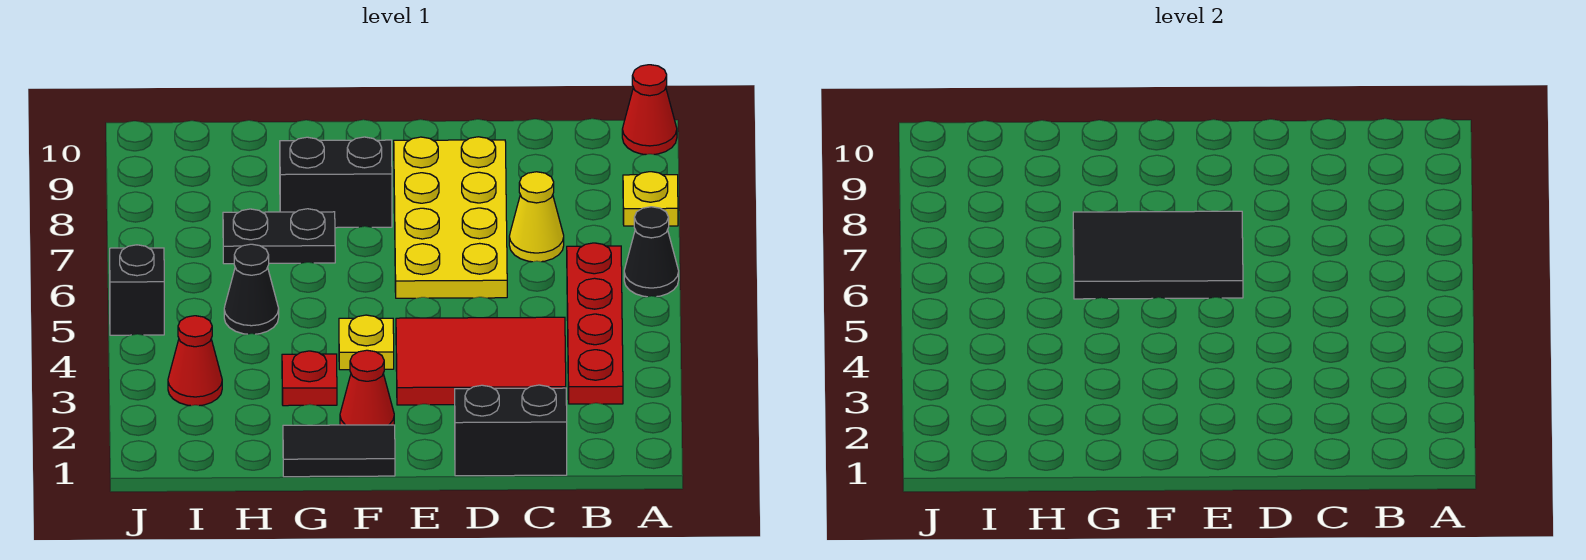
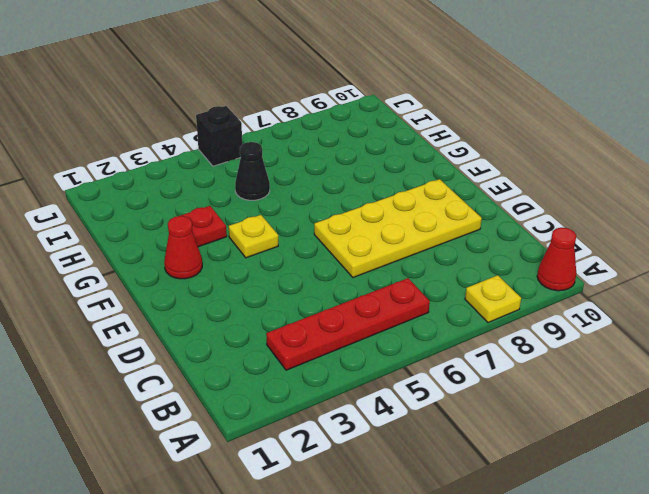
none -> black 1x1 cone [624,207,679,297]
none -> black 1x2 brick [455,385,567,476]
none -> red 2x3 tile [396,317,566,405]

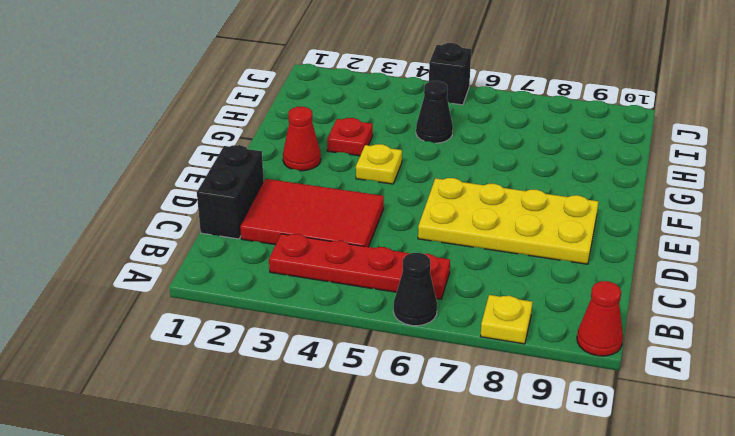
red 2x3 tile [240,179,384,247] -> red 2x3 tile turned to [396,317,566,405]
none -> yellow 1x1 cone [509,172,564,262]
none -> black 1x2 tile [283,425,395,477]
none -> black 1x2 brick [280,137,392,228]

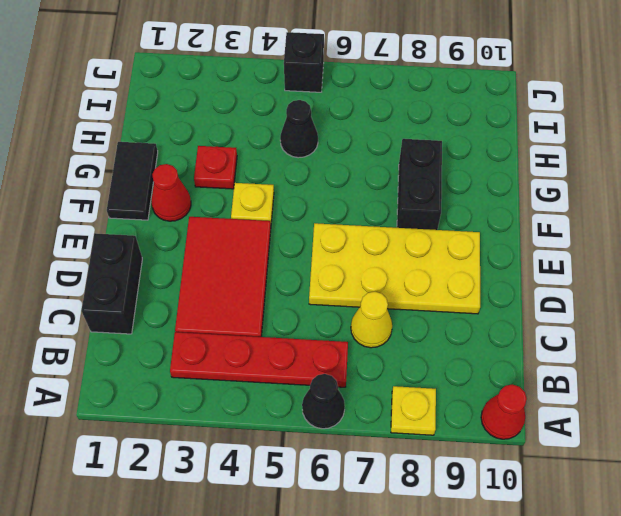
none -> black 1x2 plate [223,209,335,264]
none -> red 1x1 cone [168,316,222,406]
none -> black 2x3 tile [1073,211,1243,299]

